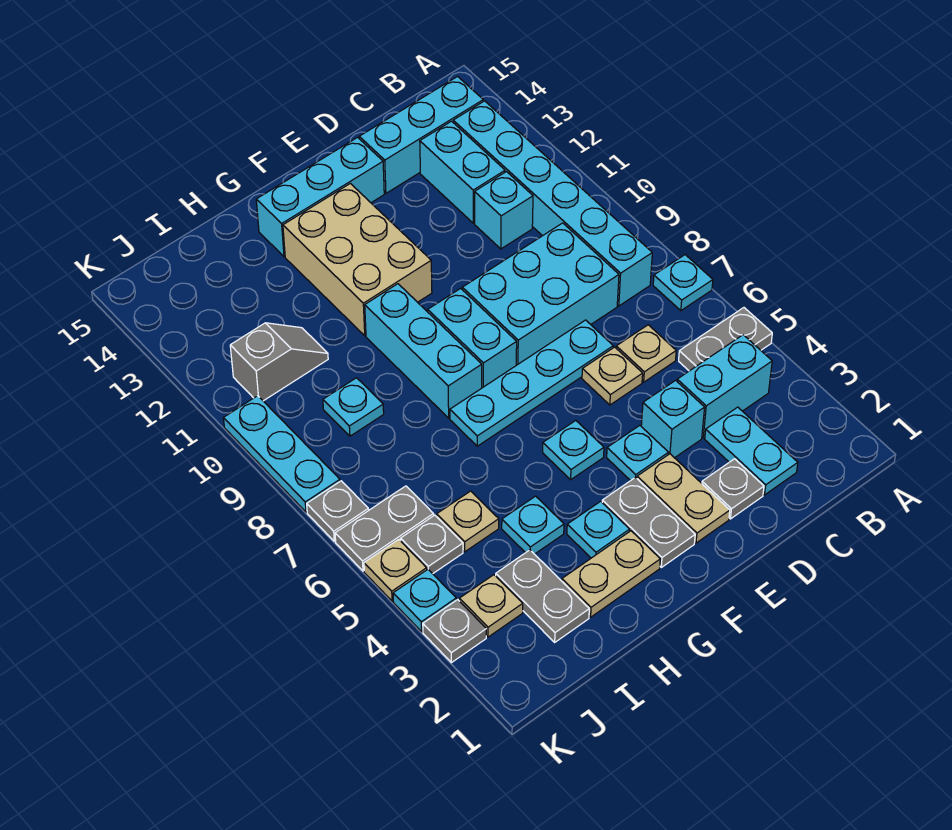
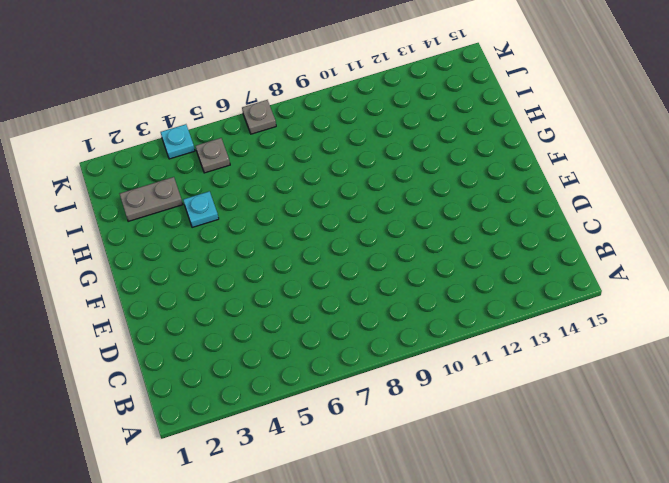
none -> grey 1x2 plate [679,308,772,371]
none -> cyan 1x1 plate [653,255,713,311]
none -> cyan 1x2 brick [677,335,772,438]
none -> cyan 1x6 brick [453,101,652,306]

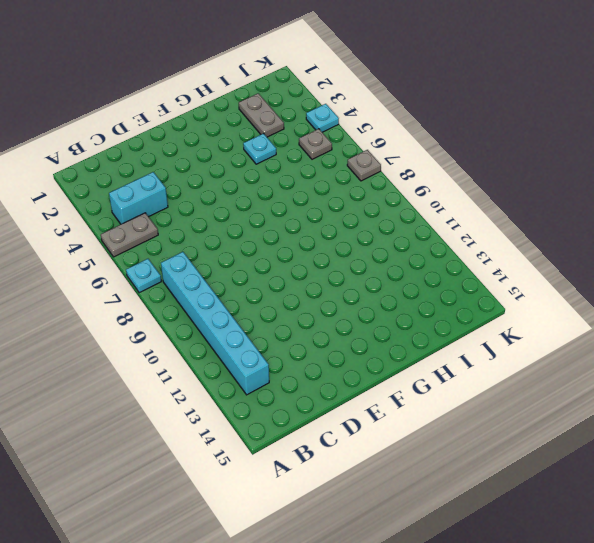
none -> cyan 1x3 brick [359,77,483,193]
none -> cyan 1x2 plate [705,407,798,495]
none -> tan 1x1 plate [616,325,676,382]
none -> cyan 2x3 brick [462,223,619,365]

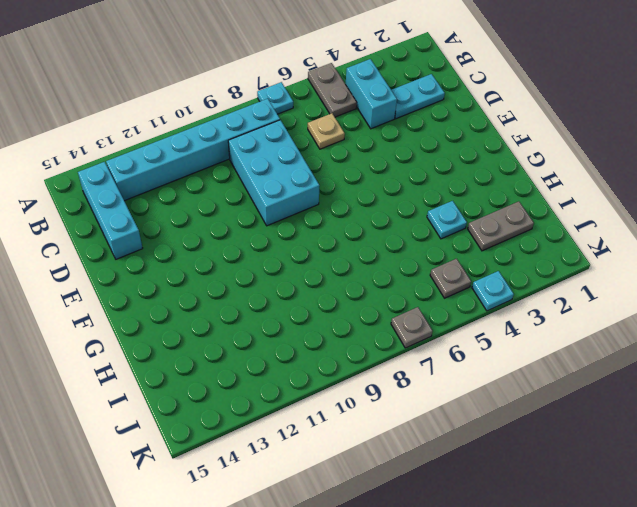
none -> cyan 1x1 brick [475,172,533,249]
none -> cyan 1x2 brick [420,121,505,223]
none -> grey 1x1 plate [702,459,764,519]
none -> cyan 1x1 brick [641,380,705,458]

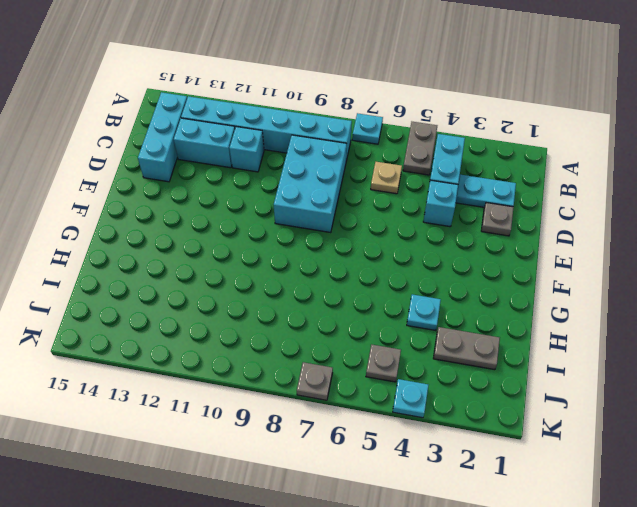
none -> tan 1x1 plate [582,347,643,405]
none -> cyan 1x4 plate [450,320,613,446]
none -> tan 1x2 plate [637,454,730,543]
none -> cyan 1x1 plate [607,425,668,481]

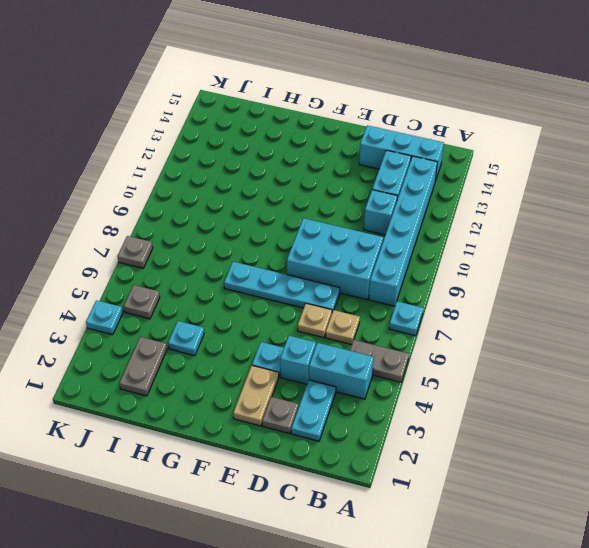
none -> cyan 1x3 brick [256,137,384,257]
none -> grey 1x2 plate [602,477,695,567]
none -> cyan 1x1 plate [543,420,604,480]
none -> cyan 1x2 brick [428,288,517,388]

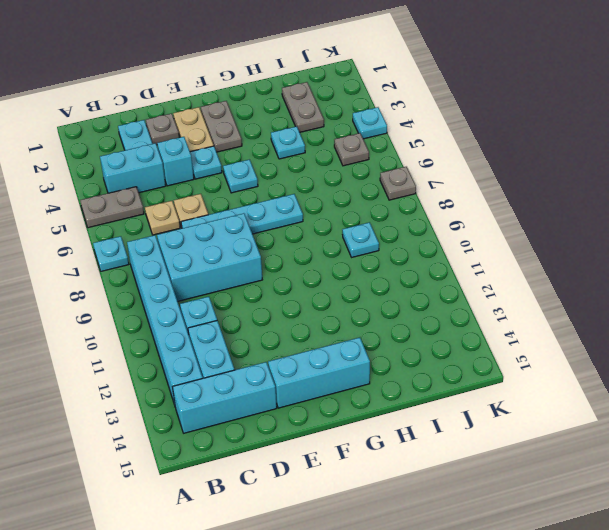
none -> cyan 1x2 brick [428,288,517,388]
none -> tan 2x3 brick [283,184,432,336]
none -> tan 1x2 plate [562,531,660,617]
none -> cyan 1x1 plate [567,501,630,558]

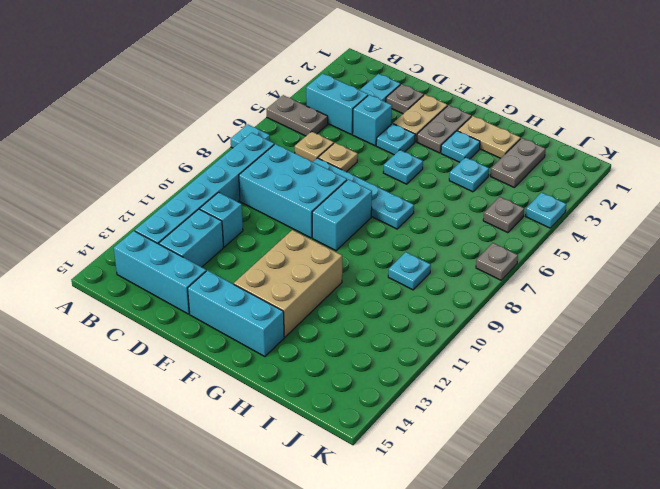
none -> cyan 1x3 brick [365,284,482,418]
none -> tan 1x1 plate [437,491,499,552]
none -> grey 1x2 slope [230,323,328,401]
none -> tan 1x1 plate [459,575,523,637]

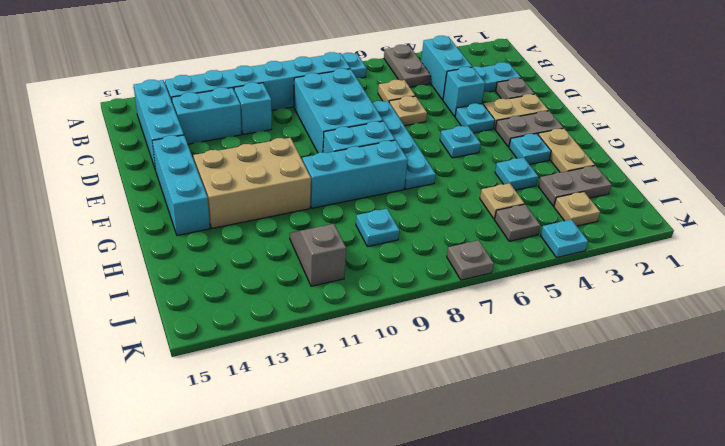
none -> grey 1x2 plate [335,486,434,571]
none -> grey 1x1 plate [423,600,486,663]
none -> tan 1x1 plate [364,539,427,601]
none -> cyan 1x3 plate [223,396,340,512]

